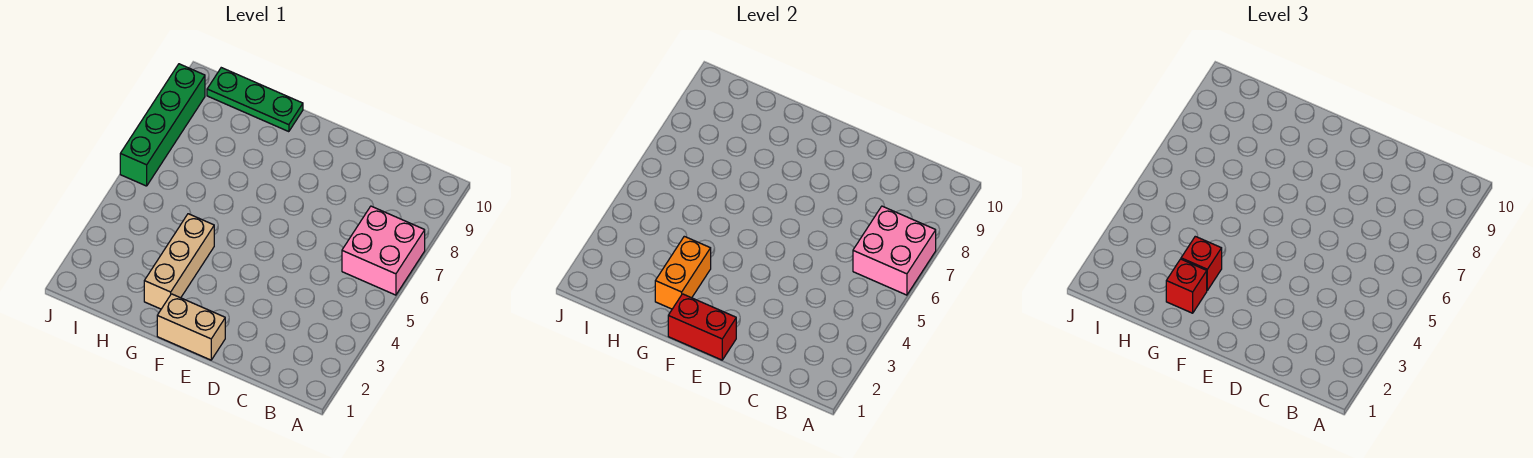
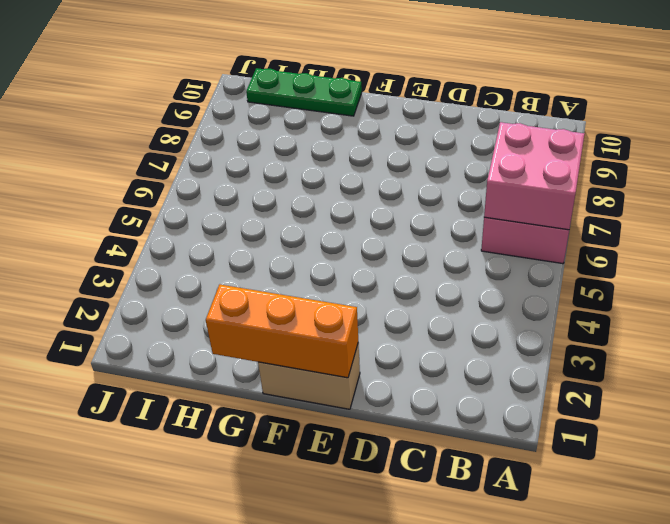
orange 1x3 brick [206,285,358,378] -> red 1x2 brick [668,294,736,360]
none -> tan 1x3 brick [144,214,214,309]
none -> green 1x4 brick [120,64,205,186]

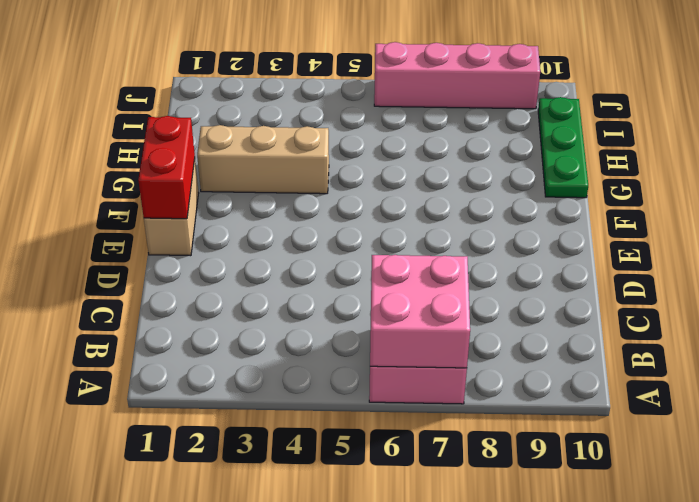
pink 1x4 brick [374,42,540,109] -> green 1x4 brick [120,64,205,186]
none -> orange 1x2 brick [655,236,711,309]
none -> red 1x1 brick [1166,259,1207,313]

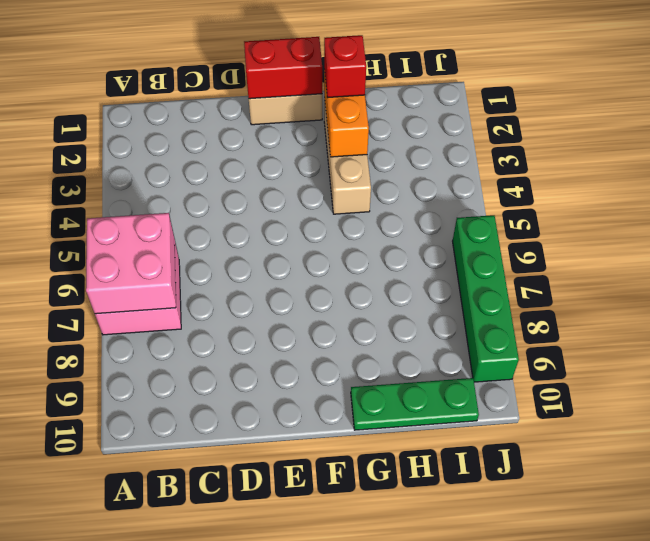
none -> red 1x1 brick [1181,236,1222,290]

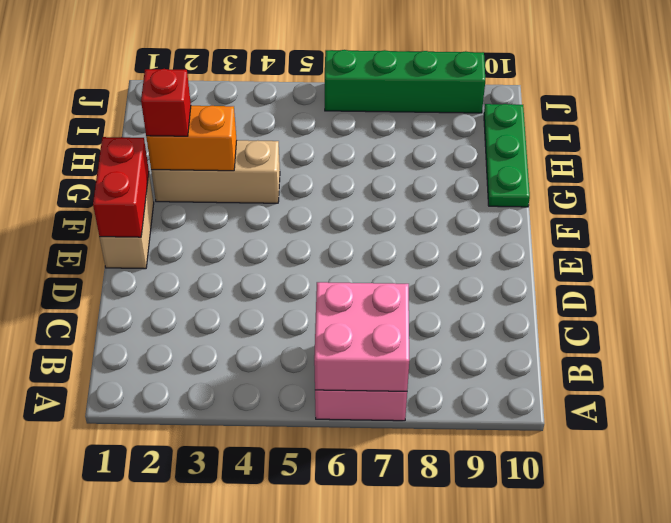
none -> red 1x1 brick [1181,236,1222,290]

